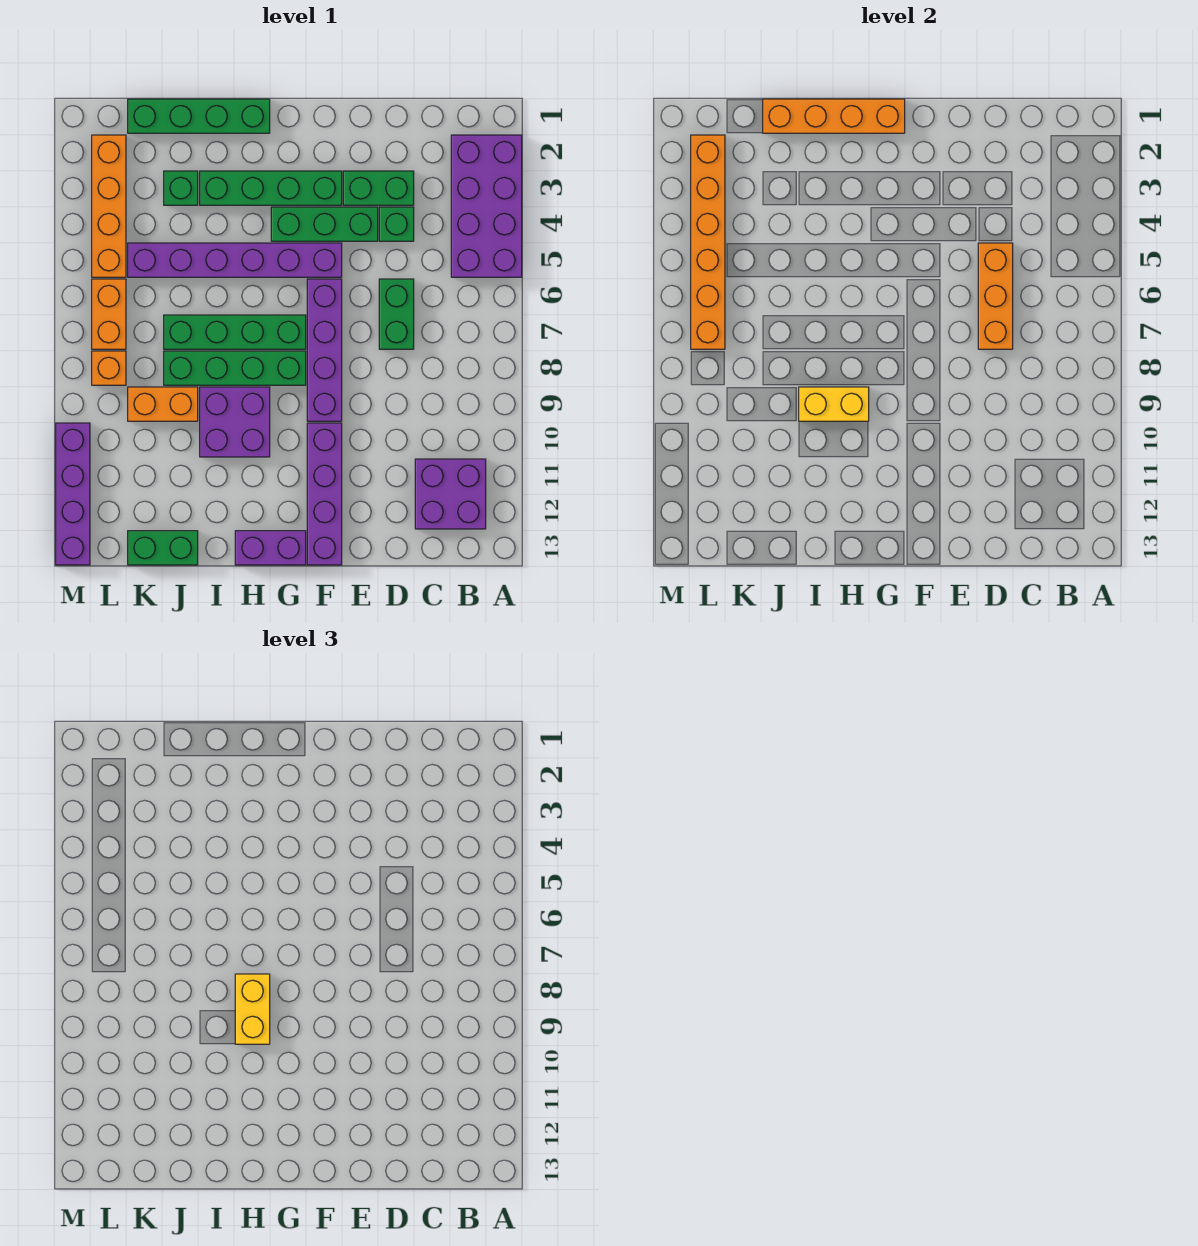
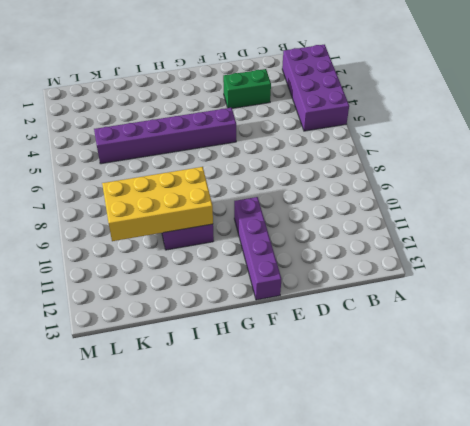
yellow 2x4 brick [102,167,213,241] -> yellow 1x2 brick [799,387,869,421]
none -> purple 2x2 brick [415,459,486,529]
none -> green 1x1 brick [379,207,414,241]
none -> green 1x2 brick [379,279,414,349]

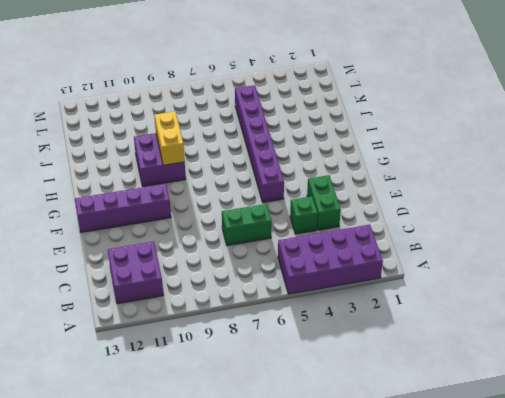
none -> green 1x3 brick [271,207,378,241]
none -> green 1x4 brick [200,171,342,205]
none -> purple 1x4 brick [307,279,342,421]

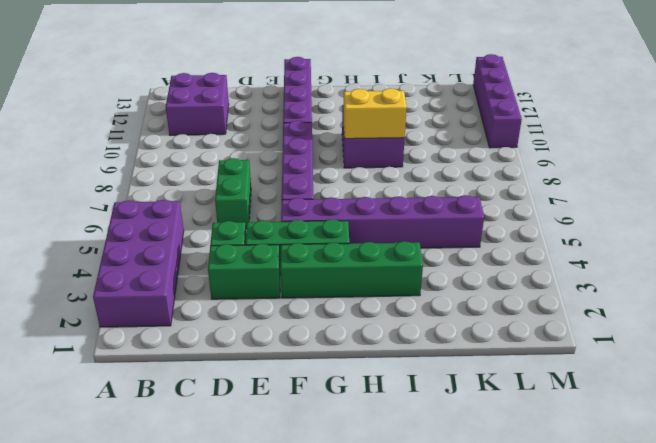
none -> green 1x4 brick [164,315,306,349]
none -> green 1x4 brick [164,351,306,385]
none -> purple 1x2 brick [235,531,306,565]

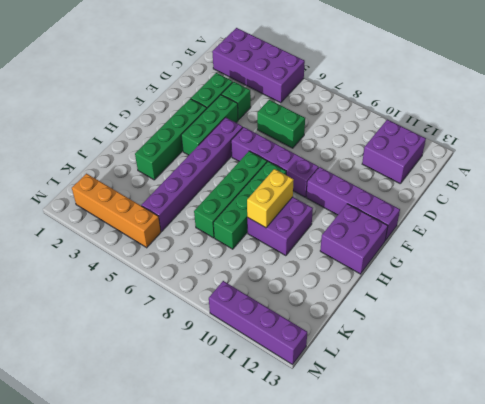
purple 2x2 brick [320,204,388,274] -> purple 1x2 brick [235,531,306,565]
none -> green 1x4 brick [128,99,270,133]
none -> green 1x1 brick [164,171,198,205]
none -> orange 1x2 brick [128,387,198,421]

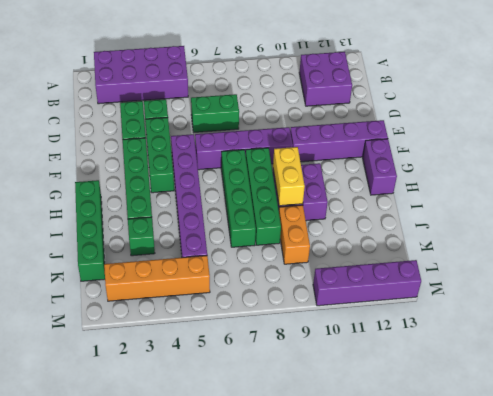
none -> green 1x2 brick [128,531,198,565]
none -> orange 1x2 brick [92,279,126,349]
none -> orange 1x1 brick [92,351,126,385]

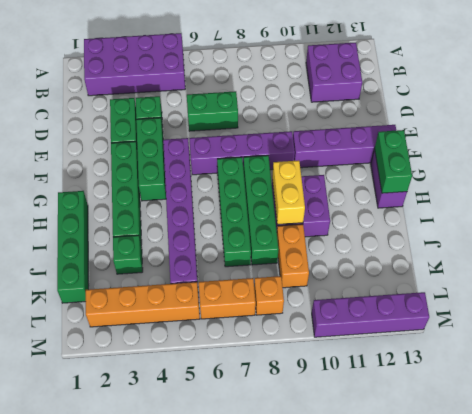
green 1x2 brick [375,130,412,193] -> green 1x2 brick moved to [128,531,198,565]
none -> orange 1x3 brick [978,243,1013,349]
none -> orange 1x4 brick [763,99,905,133]
none -> orange 1x6 brick [691,135,725,349]

